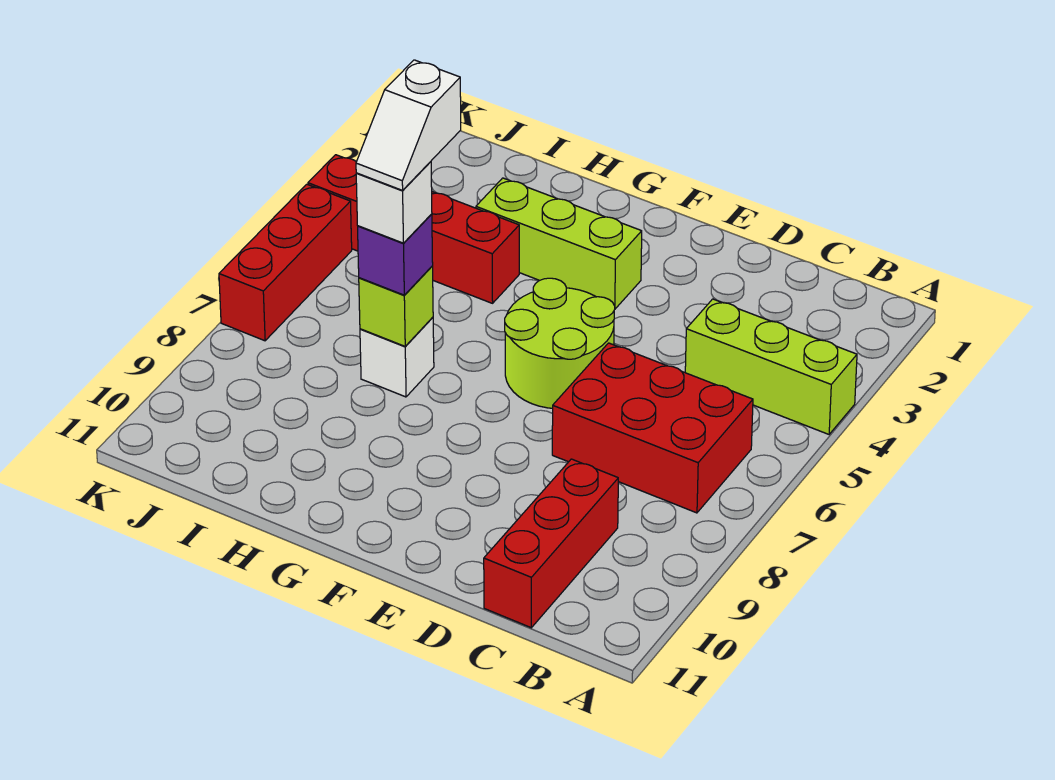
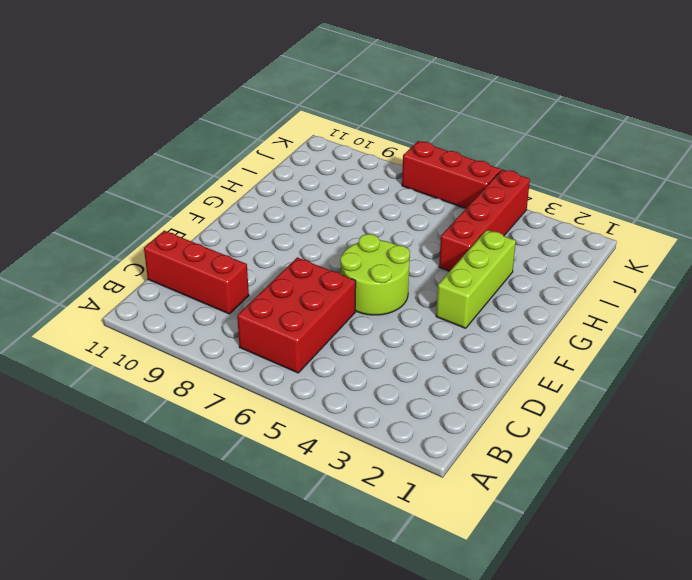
none -> lime 1x3 brick [685,299,857,434]
none -> white 1x1 brick [360,317,434,397]
none -> lime 1x1 brick [359,266,433,346]

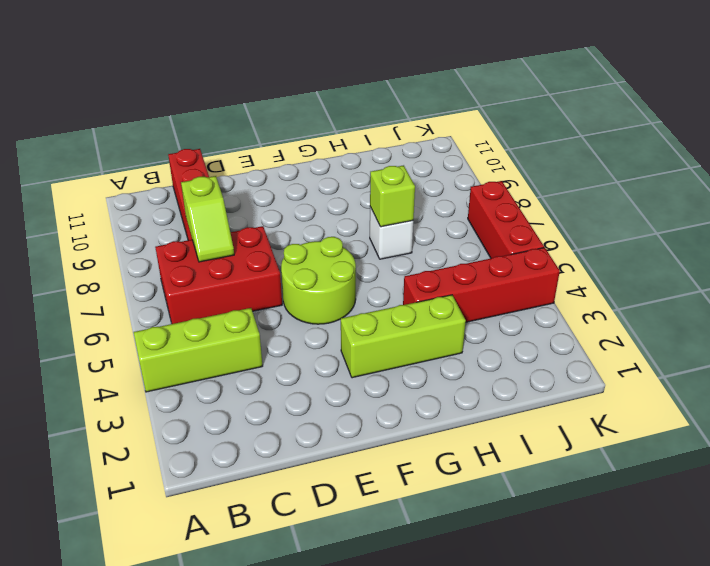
lime 1x2 slope [181,176,234,262] -> none
none -> purple 1x1 brick [358,214,433,295]
none -> white 1x1 brick [356,162,432,243]
none -> white 1x2 slope [356,60,461,190]

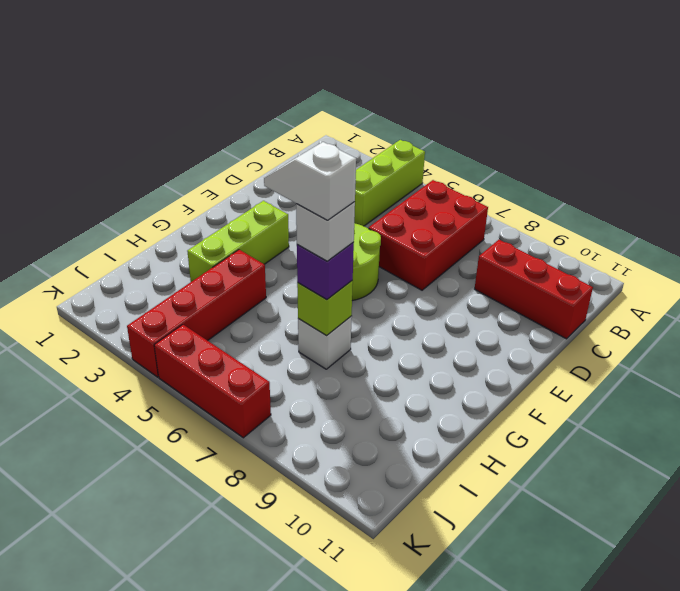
white 1x2 slope [264,142,356,220] -> white 1x2 slope turned to [356,60,461,190]

